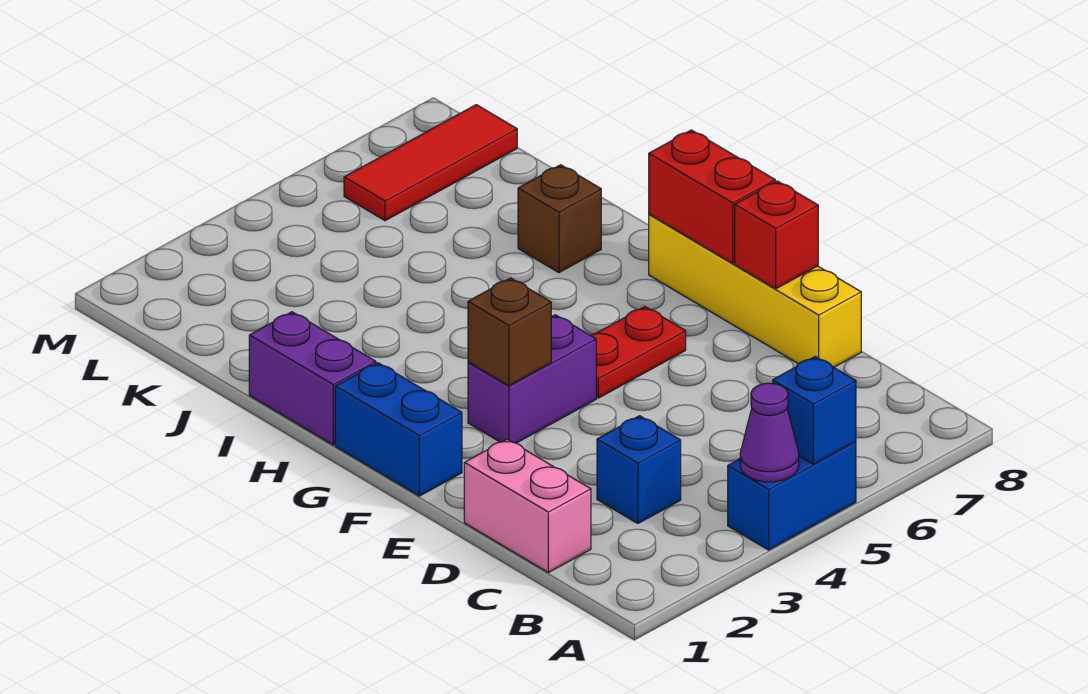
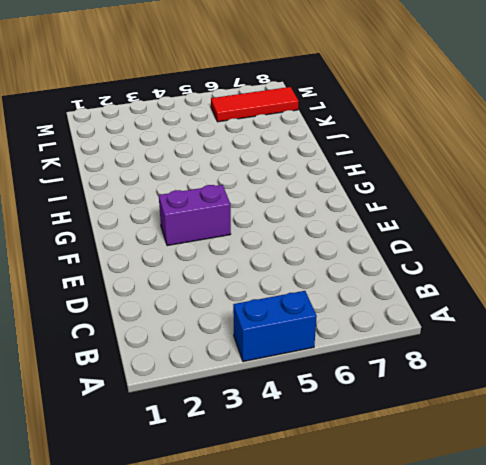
none -> pink 1x2 brick [464,439,591,573]
none -> blue 1x1 brick [597,416,681,524]
none -> yellow 1x4 brick [649,214,861,367]

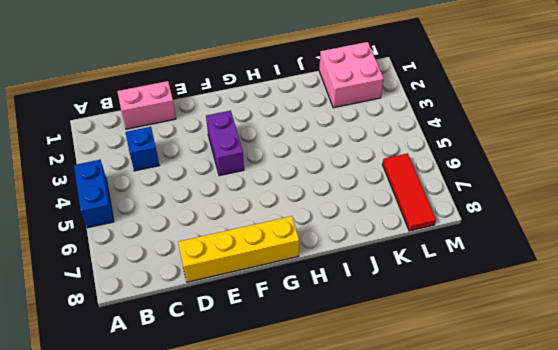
pink 2x2 brick [319,42,384,108] -> none
none -> blue 1x2 brick [335,363,462,496]
none -> red 1x2 plate [591,307,686,398]
none -> purple 1x2 brick [249,312,376,445]

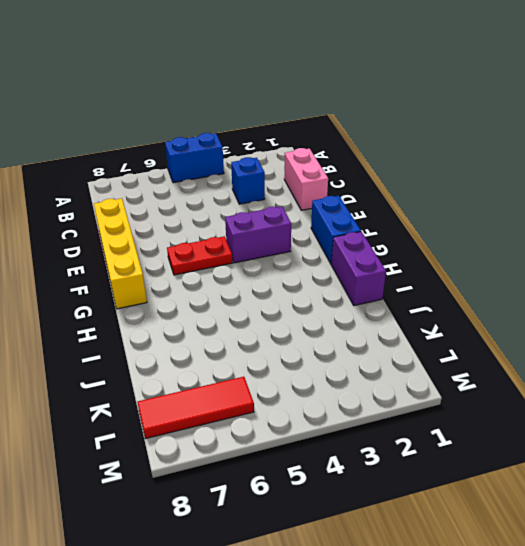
none -> brown 1x1 brick [518,165,601,273]
none -> purple 1x1 cone [740,383,799,482]
none -> blue 1x1 brick [773,357,856,464]

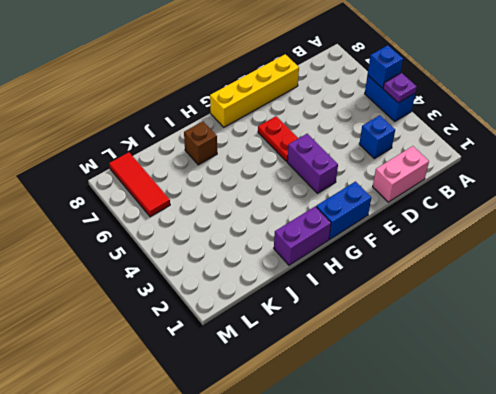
purple 1x1 plate [383,73,417,103] -> purple 1x1 cone [740,383,799,482]
none -> red 1x1 brick [735,181,818,289]
none -> brown 1x1 brick [468,278,551,386]
none -> red 1x2 brick [649,130,775,263]

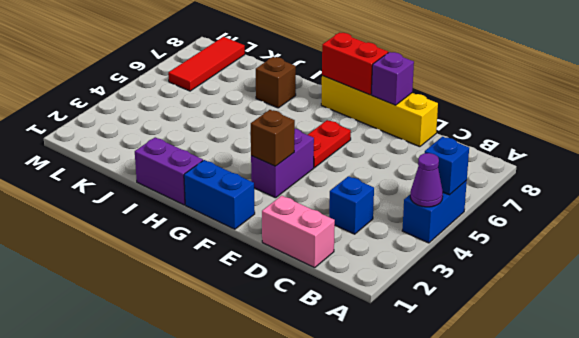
purple 1x1 brick [371,52,414,105] -> red 1x1 brick [735,181,818,289]

